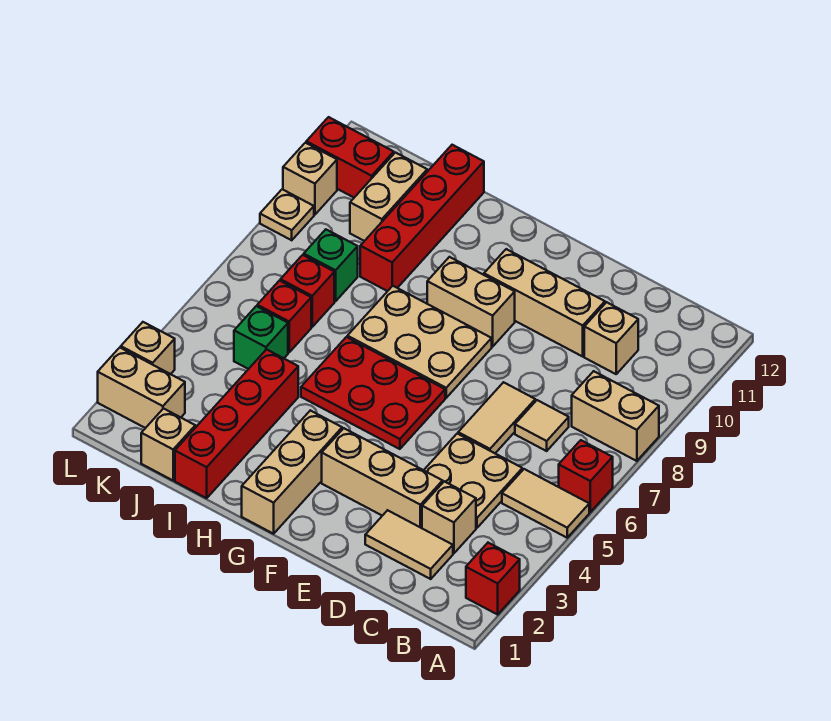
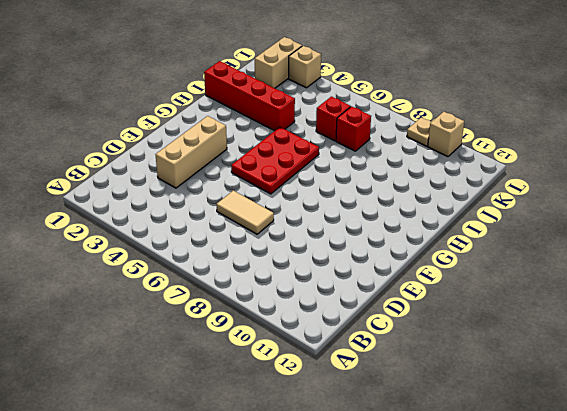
none -> red 1x1 brick [466,543,520,615]
none -> tan 1x2 tile [502,469,589,538]
none -> red 1x1 brick [559,440,613,512]

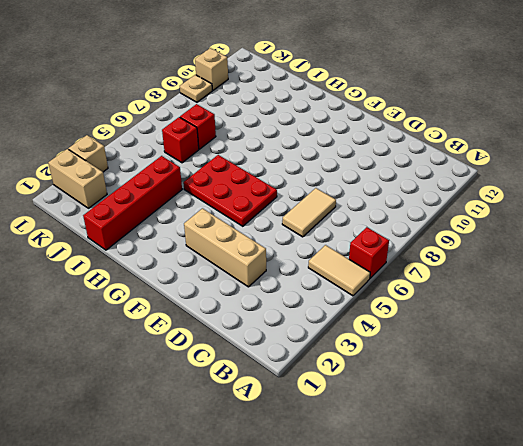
none -> red 1x1 brick [466,543,520,615]
none -> tan 1x2 brick [572,371,659,461]
none -> tan 1x2 tile [365,510,453,579]

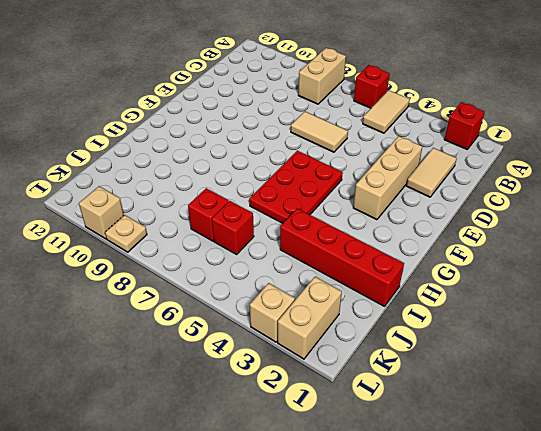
none -> tan 1x1 brick [422,481,476,553]
none -> tan 2x2 plate [424,434,522,528]
none -> tan 1x1 tile [515,400,569,451]

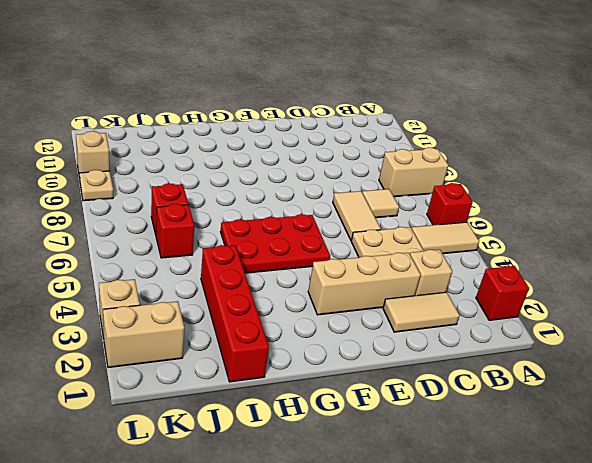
none -> tan 1x1 brick [584,302,638,374]
none -> tan 1x3 brick [484,249,605,356]
none -> tan 2x3 plate [347,286,492,398]

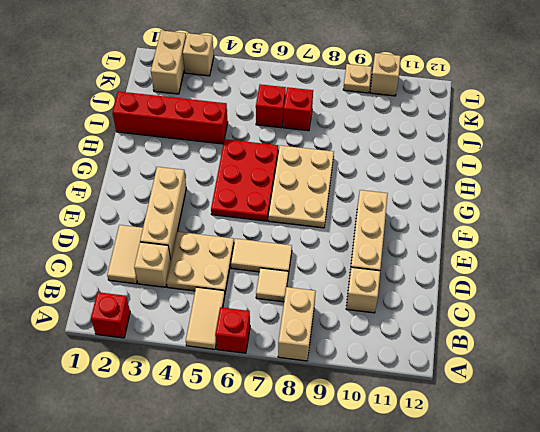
none -> tan 1x2 brick [427,257,515,347]
none -> tan 1x3 brick [242,410,342,534]
none -> red 1x4 brick [360,145,484,291]

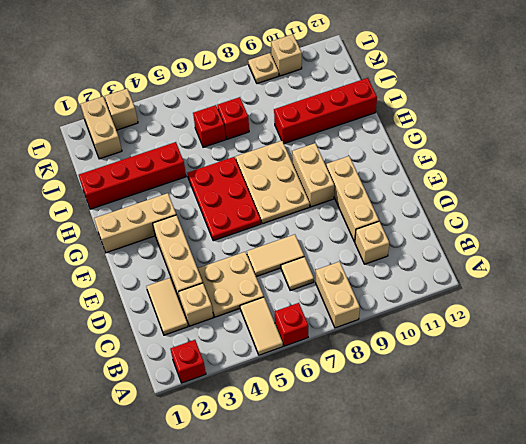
none -> tan 1x1 brick [141,409,195,480]
none -> green 1x1 brick [234,306,288,369]
none -> green 1x1 brick [304,230,358,301]

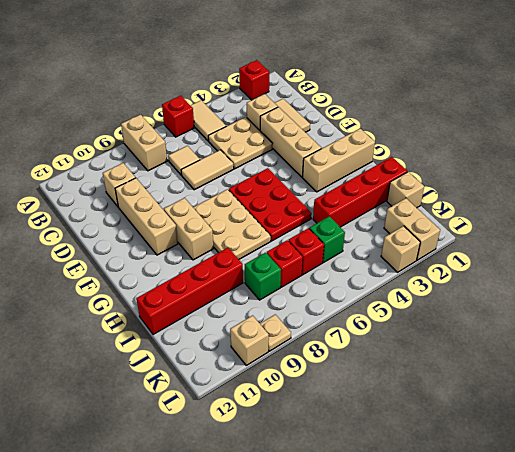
none -> tan 1x2 brick [350,153,427,241]
none -> red 1x2 brick [306,117,394,197]

